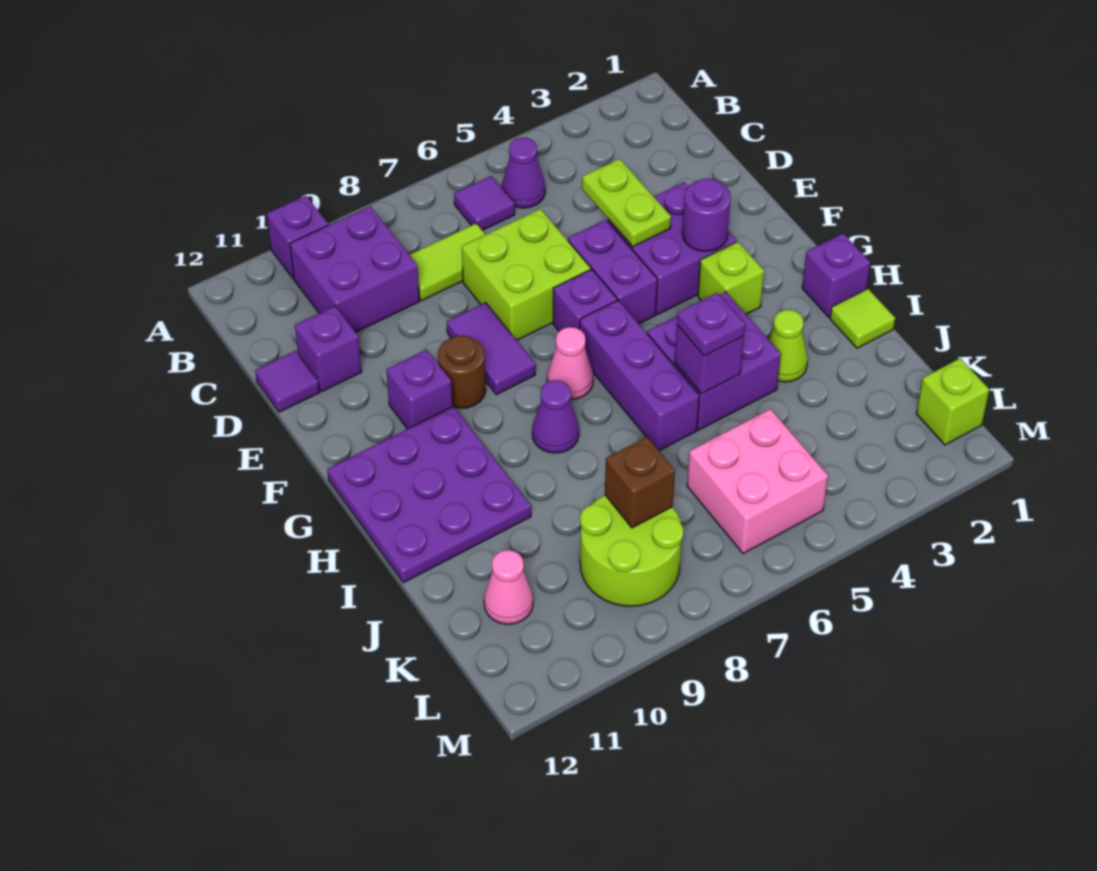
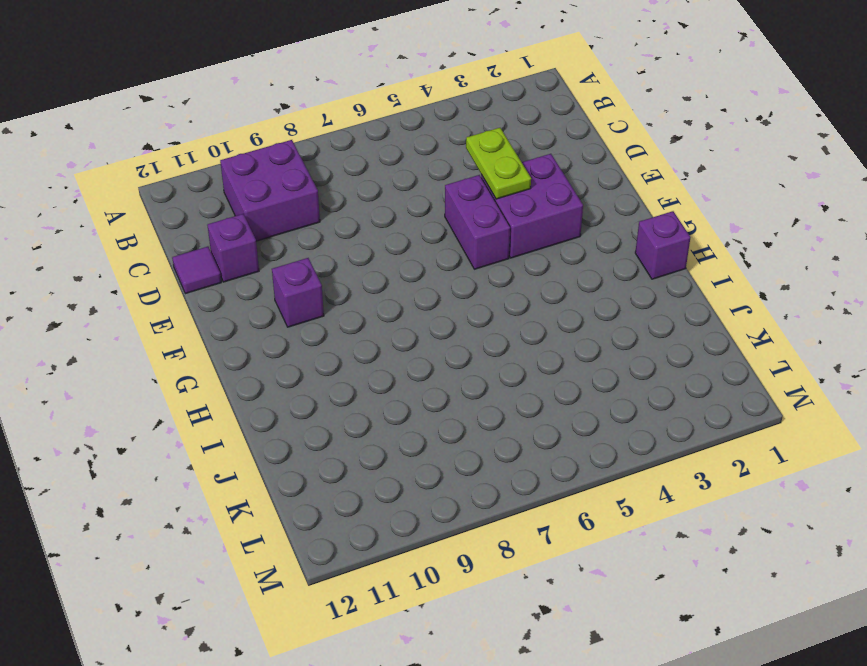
none -> purple 1x1 brick [267,196,328,279]
none -> purple 1x1 cone [502,138,545,208]
none -> purple 1x1 tile [454,176,515,230]
none -> lime 1x2 tile [410,223,486,300]

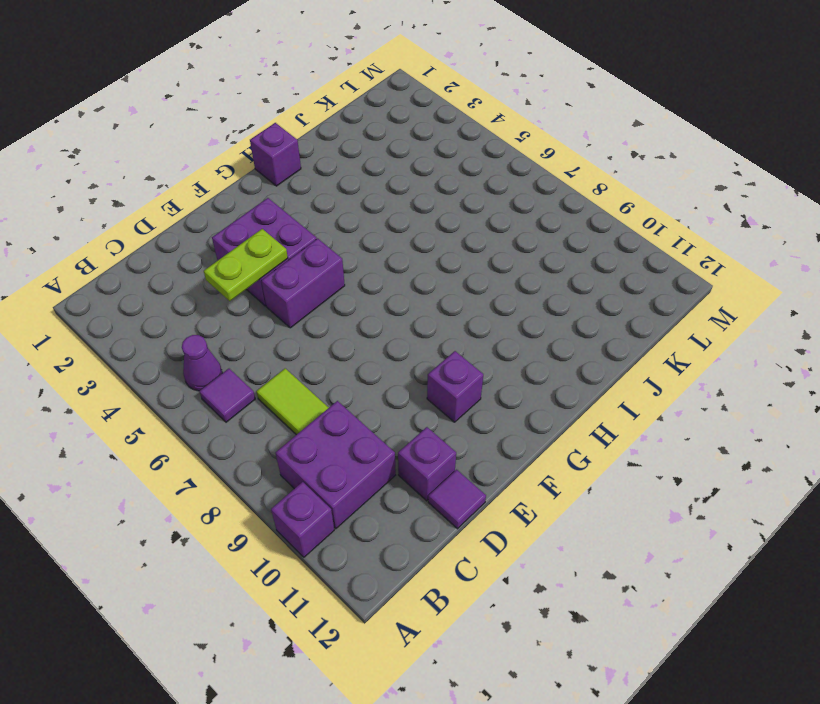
none -> lime 2x2 brick [462,209,591,340]
none -> purple 1x2 tile [447,303,535,395]
none -> purple 1x1 brick [553,269,617,331]
none -> brown 1x1 round brick [438,336,486,408]

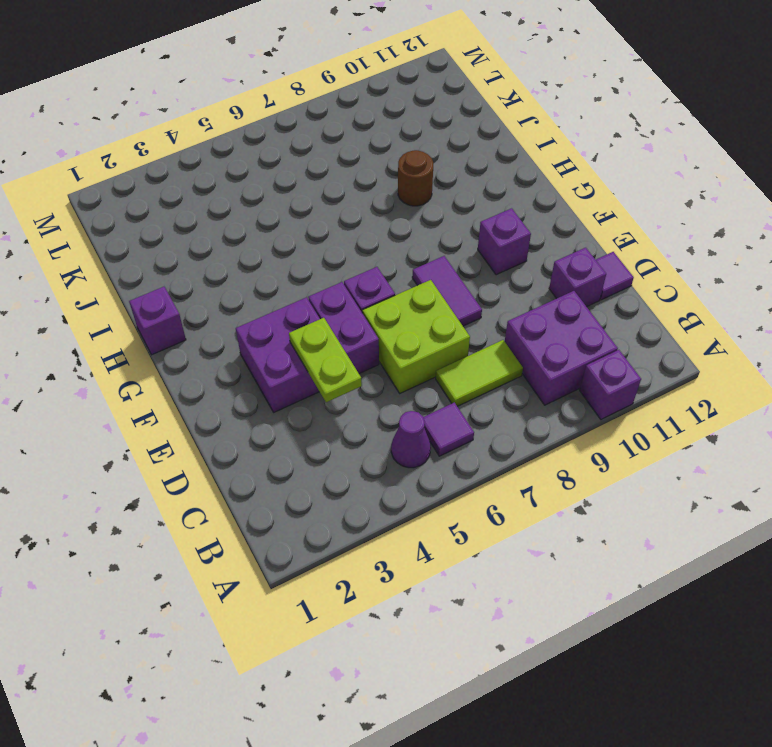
brown 1x1 round brick [398,150,433,206] -> brown 1x1 round brick moved to [438,336,486,408]
none -> lime 1x1 brick [698,242,764,314]
none -> purple 1x3 brick [579,300,699,451]
none -> pink 1x1 cone [547,327,593,399]
none -> purple 3x3 plate [327,406,531,583]

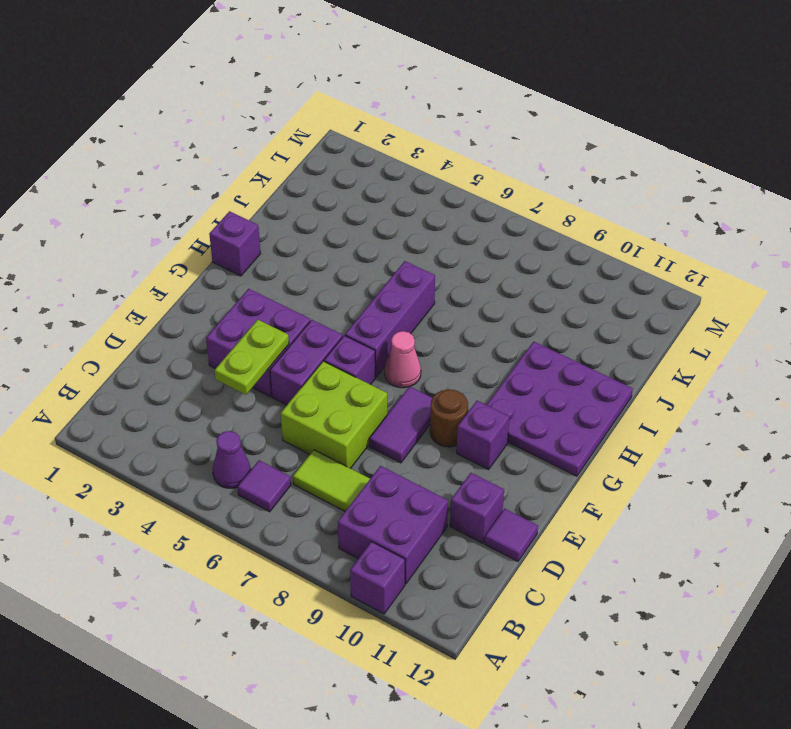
none -> lime 1x1 brick [698,242,764,314]
none -> purple 2x2 brick [647,292,781,430]
none -> purple 1x1 cone [532,380,579,453]
none -> lime 1x1 tile [830,289,895,348]

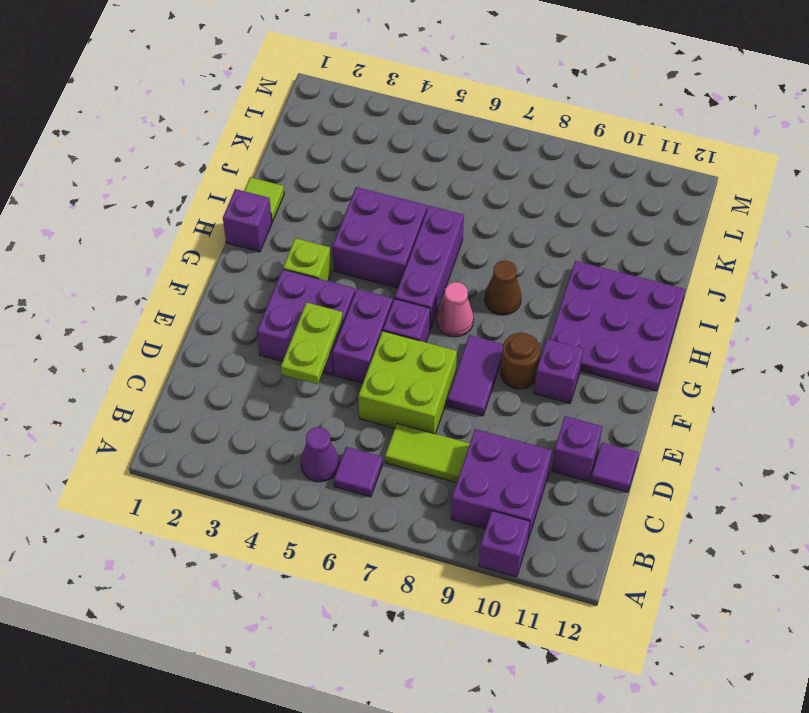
brown 1x1 cone [485,261,521,315] -> purple 1x1 cone [532,380,579,453]
none -> lime 1x1 cone [768,310,808,382]
none -> pink 2x2 brick [687,409,828,554]
none -> lime 2x2 round brick [580,495,683,606]
none -> pink 1x1 cone [484,550,533,624]

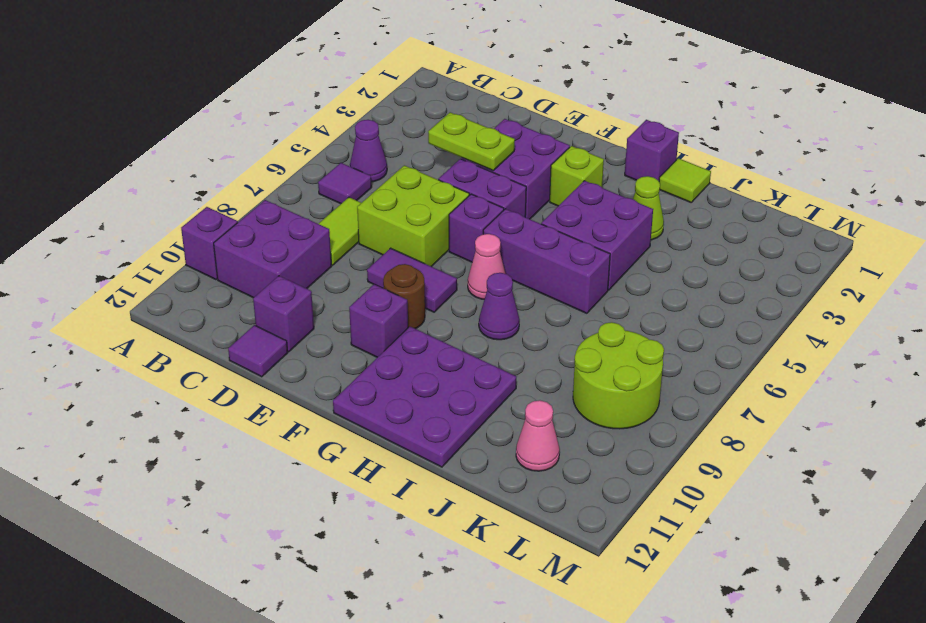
none -> pink 2x2 brick [687,409,828,554]
none -> lime 1x1 brick [916,358,989,445]
none -> purple 1x1 round brick [682,179,731,251]
none -> purple 1x1 brick [675,325,744,394]

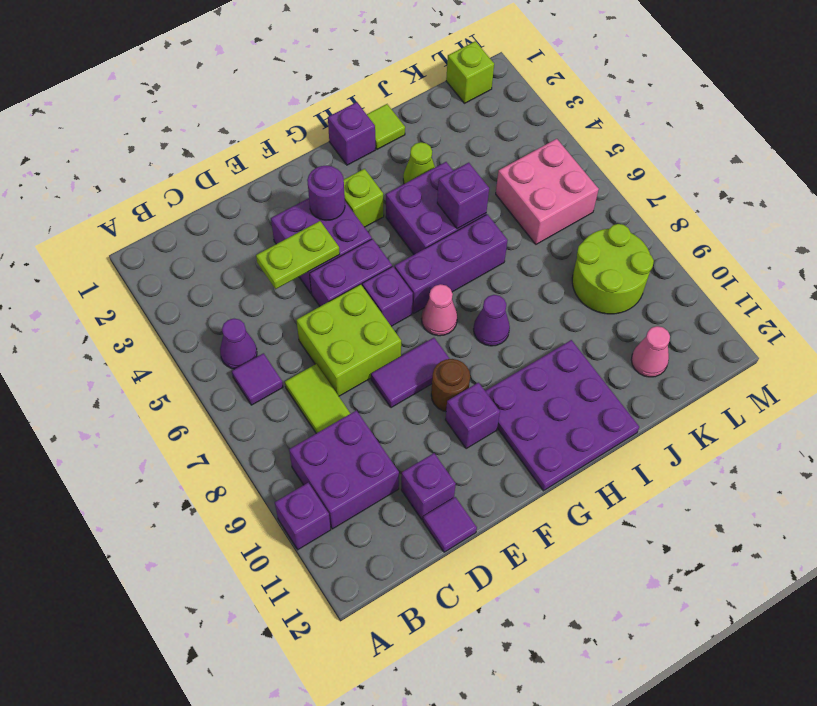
none -> brown 1x1 brick [605,437,675,528]
none -> purple 1x1 plate [677,293,745,356]

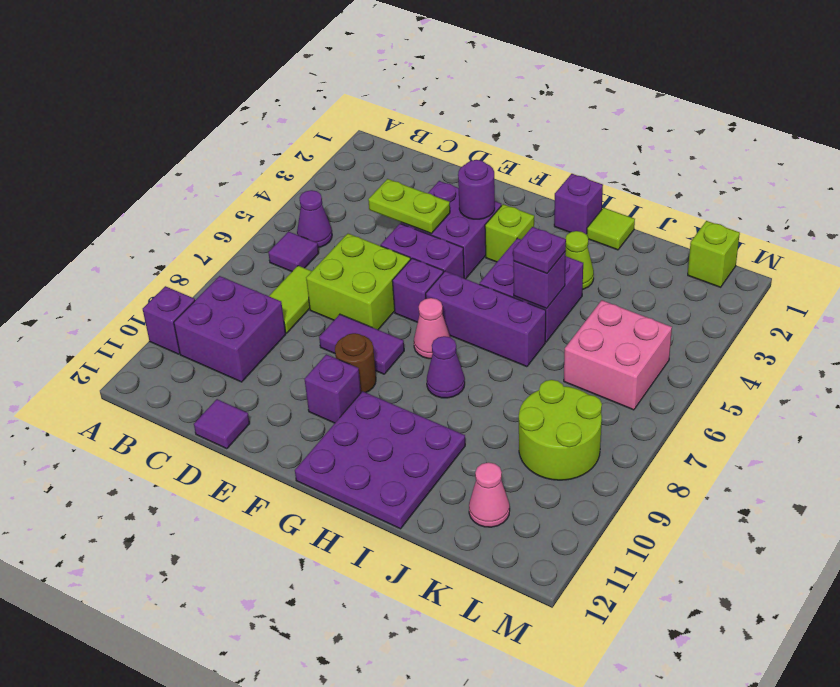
none -> purple 1x1 brick [295,306,361,391]
none -> brown 1x1 brick [605,437,675,528]

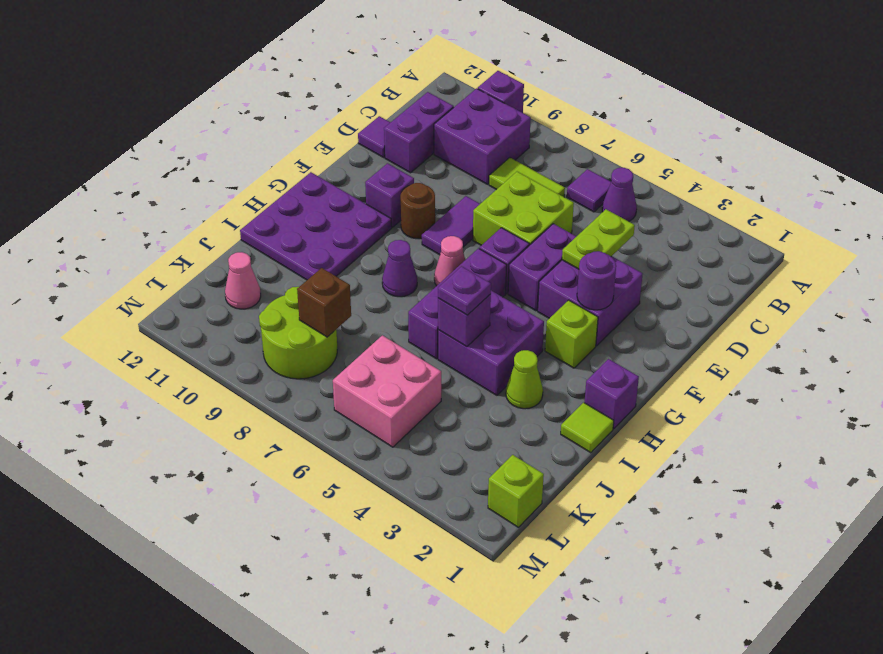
purple 1x2 brick [384,92,454,173] -> purple 1x1 brick [295,306,361,391]

